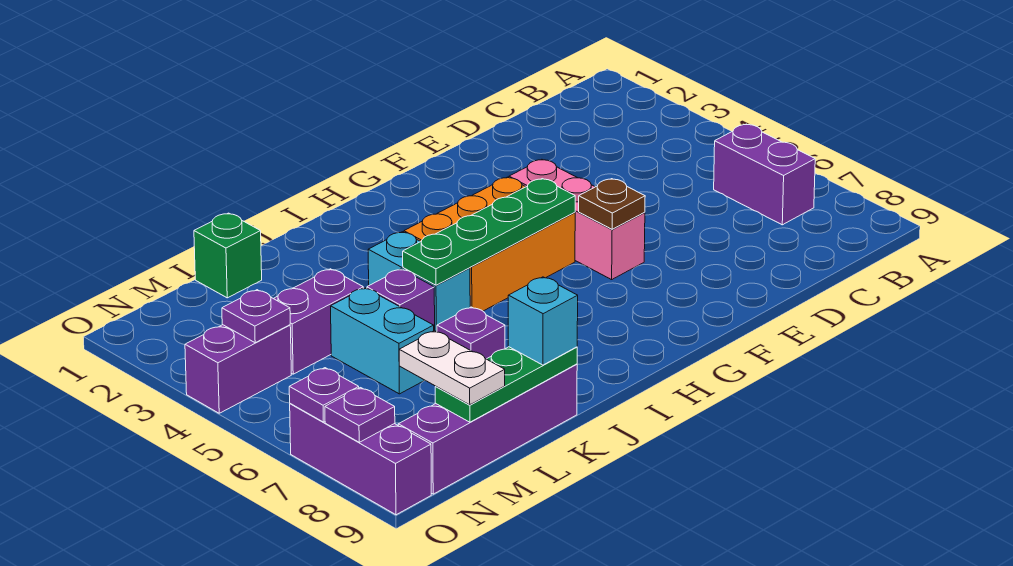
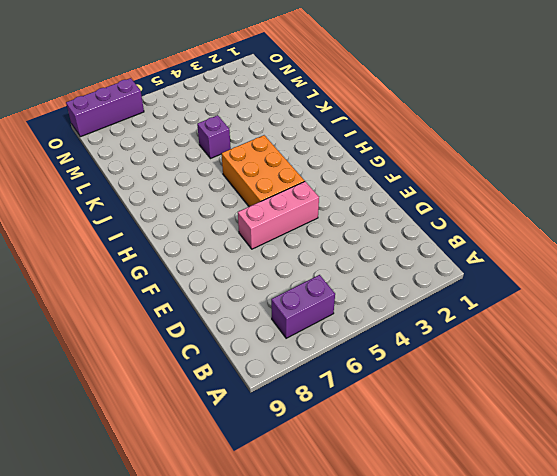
none -> cyan 1x2 brick [368,232,470,332]
none -> purple 1x1 brick [437,307,505,359]
none -> purple 1x4 brick [398,364,577,494]

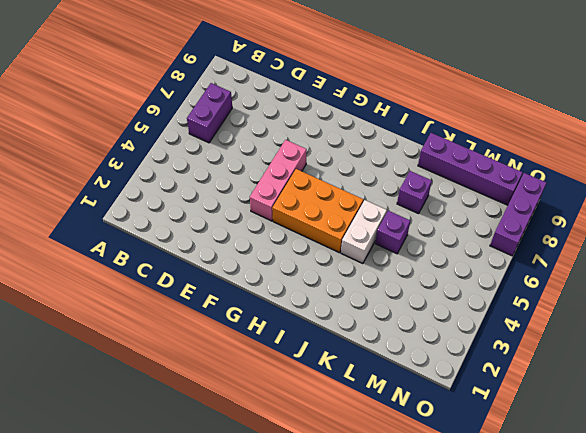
white 1x2 brick [341,200,387,264] -> cyan 1x2 brick [368,232,470,332]
none -> green 1x1 brick [194,213,262,298]
none -> purple 1x2 brick [274,269,363,374]
none -> cyan 1x2 brick [331,288,434,394]

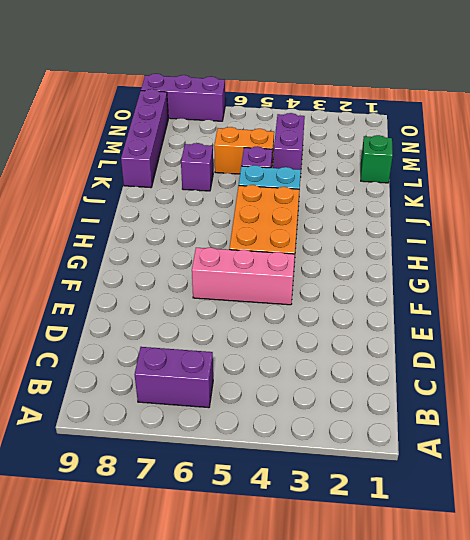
orange 1x2 brick [214,127,274,174] -> cyan 1x2 brick [331,288,434,394]
none -> purple 1x2 brick [185,325,291,413]
none -> brown 1x1 plate [579,179,645,229]
none -> green 1x4 plate [403,179,575,285]

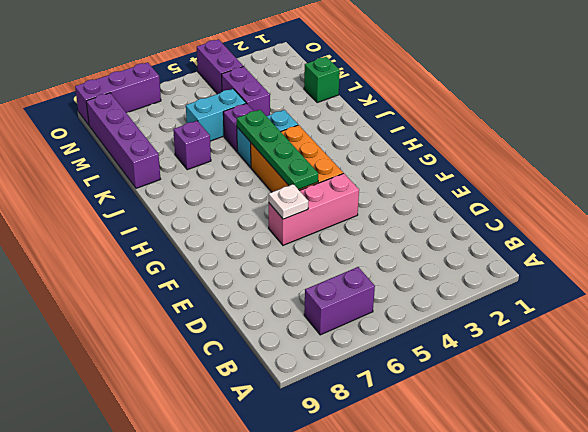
white 1x1 plate [269,184,308,219] -> brown 1x1 plate [579,179,645,229]
none -> green 1x3 plate [435,347,577,422]
none -> purple 1x1 plate [222,290,290,343]
none -> purple 1x1 plate [289,368,359,422]

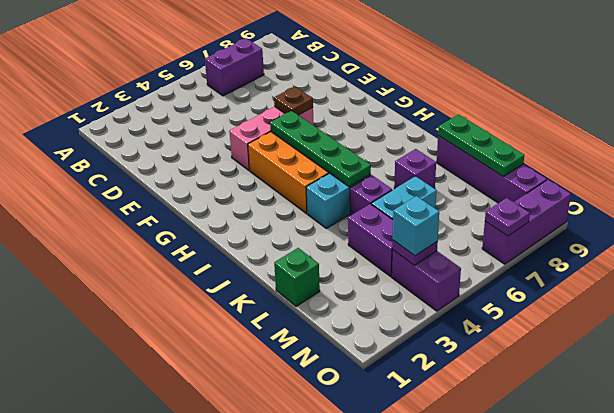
cyan 1x1 brick [393,196,439,256] -> cyan 1x1 brick moved to [508,277,578,365]
none -> purple 1x1 plate [325,388,395,442]
none -> white 1x2 plate [399,331,505,405]

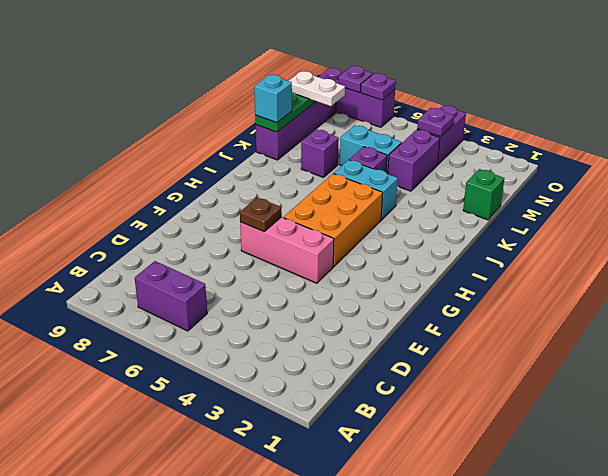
none -> green 1x4 plate [403,179,575,285]

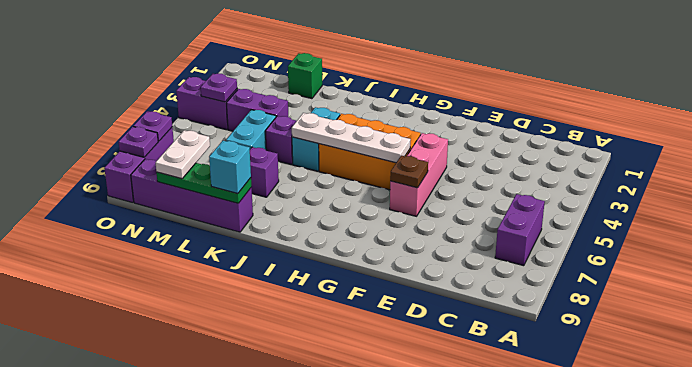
white 1x4 plate [292,113,411,163] -> green 1x4 plate [403,179,575,285]

